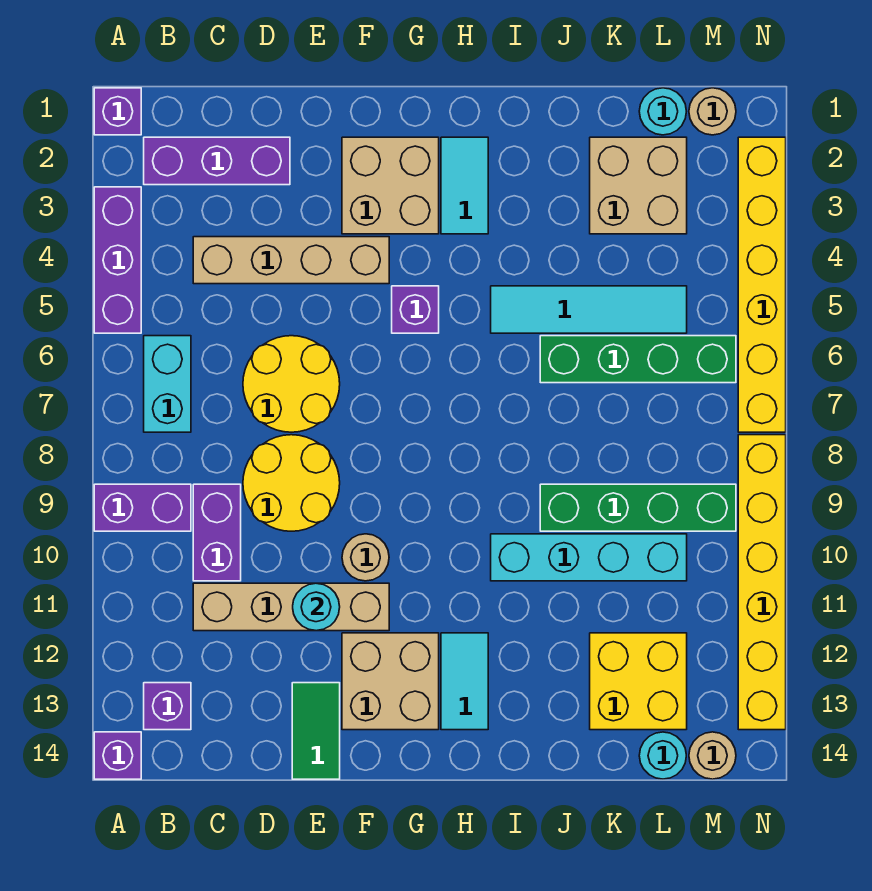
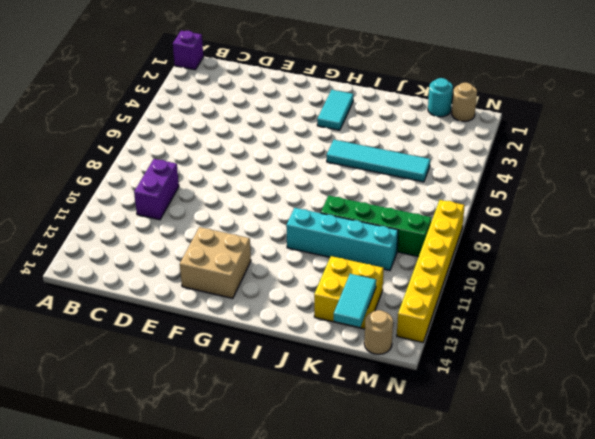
cyan 1x2 tile [334,274,376,327] -> cyan 1x2 tile moved to [441,633,488,730]
none -> purple 1x3 brick [94,187,141,333]
none -> purple 1x2 brick [94,484,191,531]
none -> purple 1x1 brick [94,732,141,779]
none -> purple 1x3 brick [144,137,290,185]

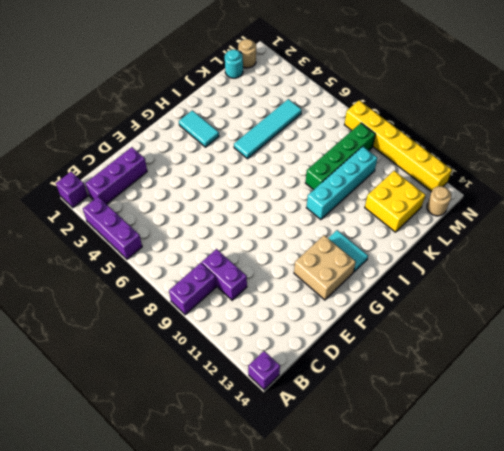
none -> cyan 1x2 brick [144,336,191,432]
none -> purple 1x1 brick [144,683,191,730]
none -> tan 1x4 brick [193,237,389,284]
none -> tan 1x4 brick [193,583,389,631]

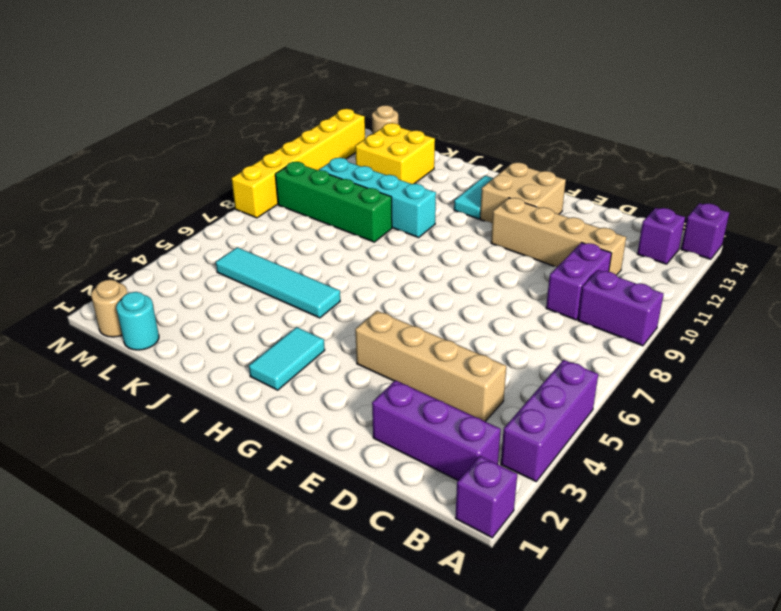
none -> cyan 1x2 brick [144,336,191,432]
none -> yellow 2x2 round brick [243,336,340,432]
none -> yellow 2x2 round brick [243,435,340,531]
none -> green 1x2 tile [292,683,340,779]

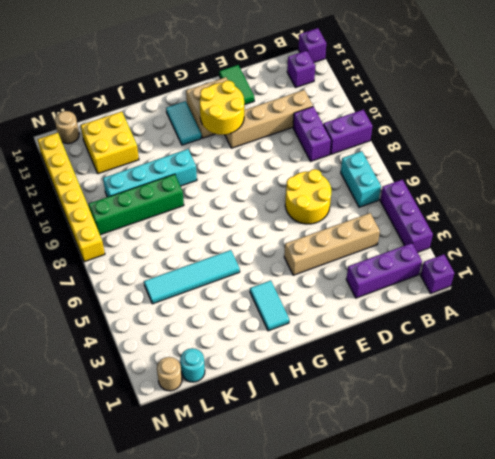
yellow 2x2 round brick [200,81,244,135] -> yellow 2x2 round brick moved to [243,435,340,531]
none -> tan 2x2 brick [342,137,439,234]
none -> tan 1x1 round brick [342,534,389,581]
none -> purple 1x1 brick [392,286,439,333]
none -> green 1x4 brick [540,336,736,383]

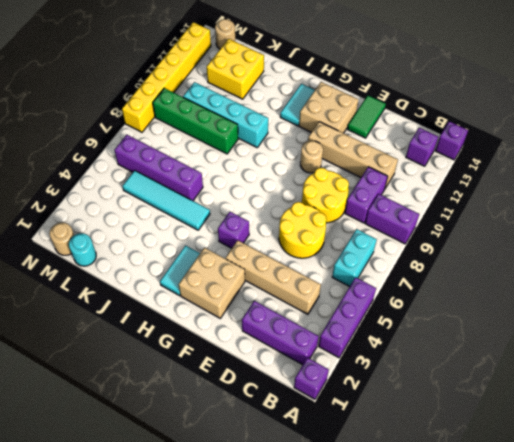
purple 1x4 brick [114,135,203,201] -> green 1x4 brick [540,336,736,383]
none -> tan 2x2 brick [590,137,687,234]
none -> cyan 1x1 round brick [639,732,686,779]
none -> yellow 1x6 brick [738,137,786,432]
none -> cyan 1x1 round brick [293,583,340,631]

